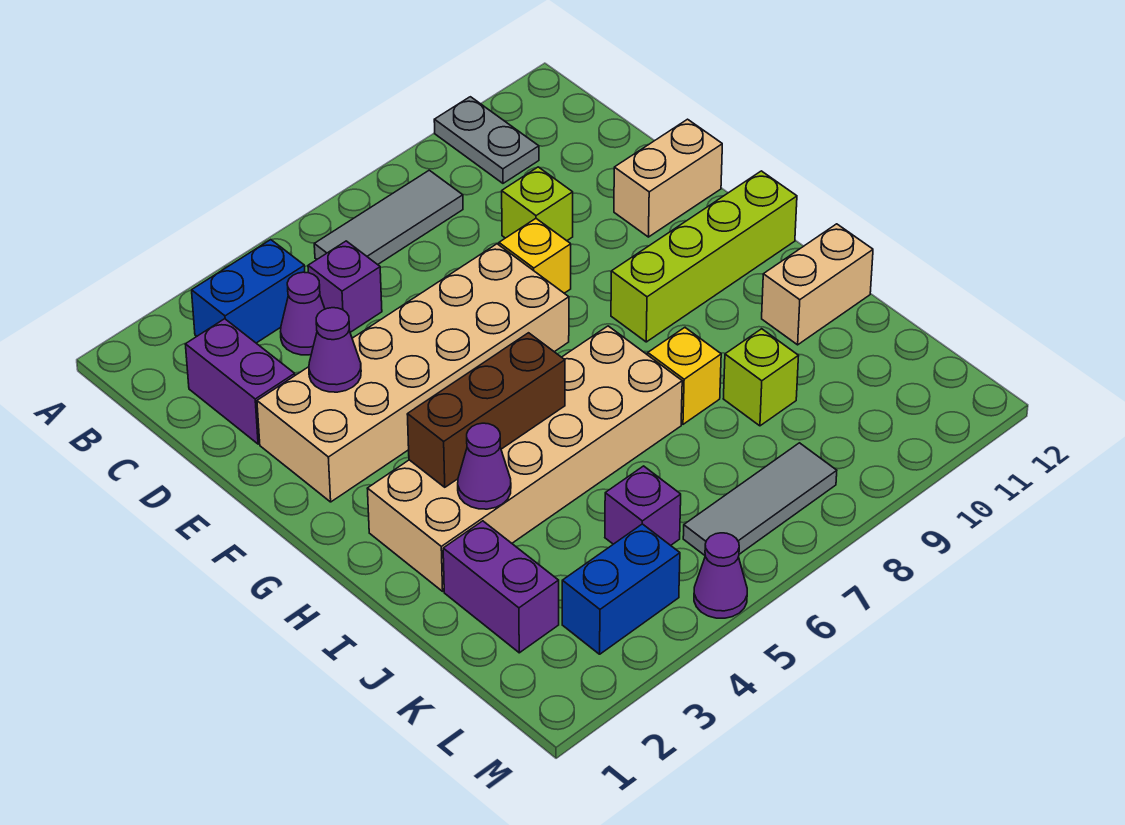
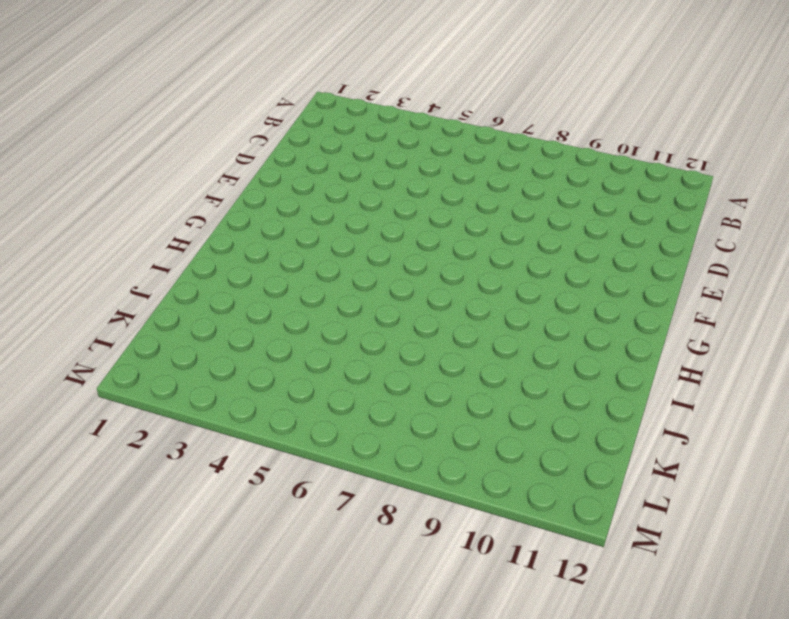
none -> grey 1x2 plate [434,97,539,183]
none -> blue 1x2 brick [192,240,305,343]
none -> grey 1x3 tile [314,170,463,265]

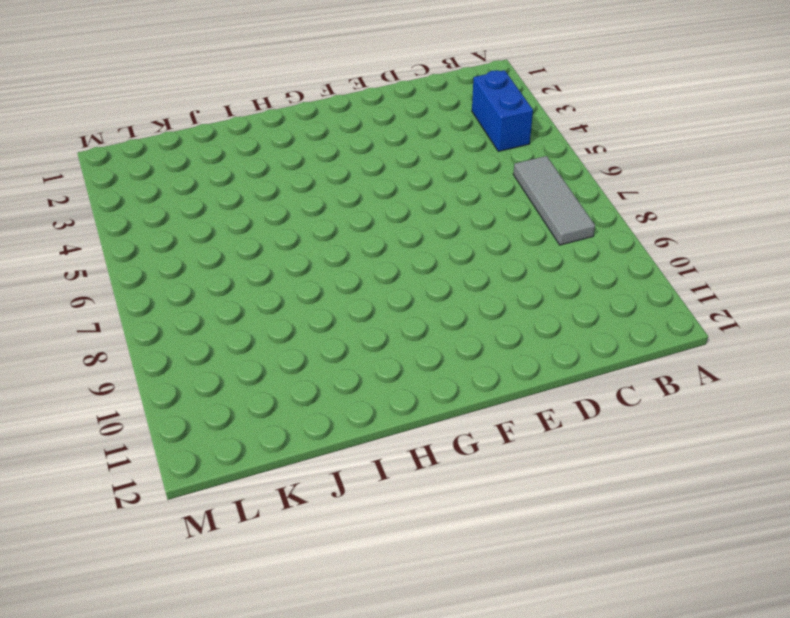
none -> grey 1x2 plate [434,97,539,183]
none -> purple 1x2 brick [185,319,295,444]
none -> purple 1x1 cone [281,272,325,355]

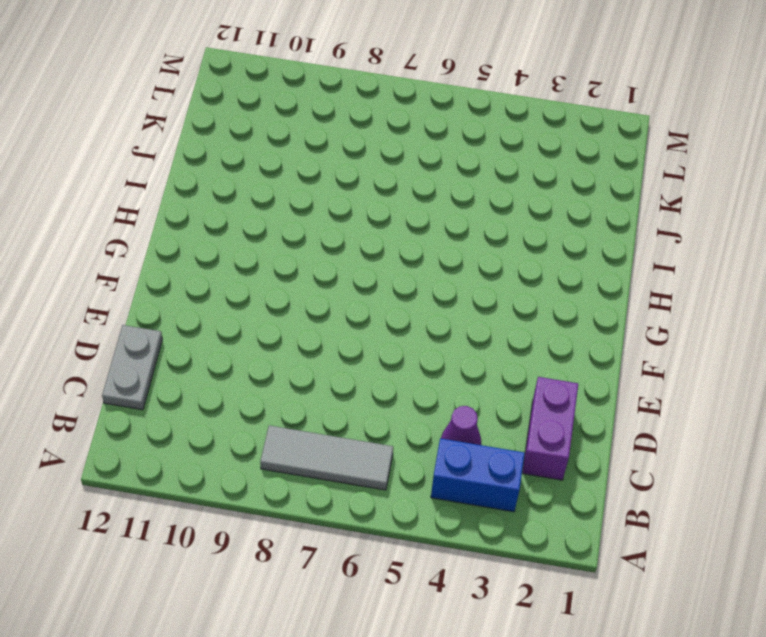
grey 1x2 plate [102,325,162,410] -> grey 1x2 plate moved to [434,97,539,183]
none -> purple 1x1 brick [308,241,382,332]
none -> lime 1x1 brick [502,167,573,241]
none -> tan 2x6 brick [257,244,569,502]

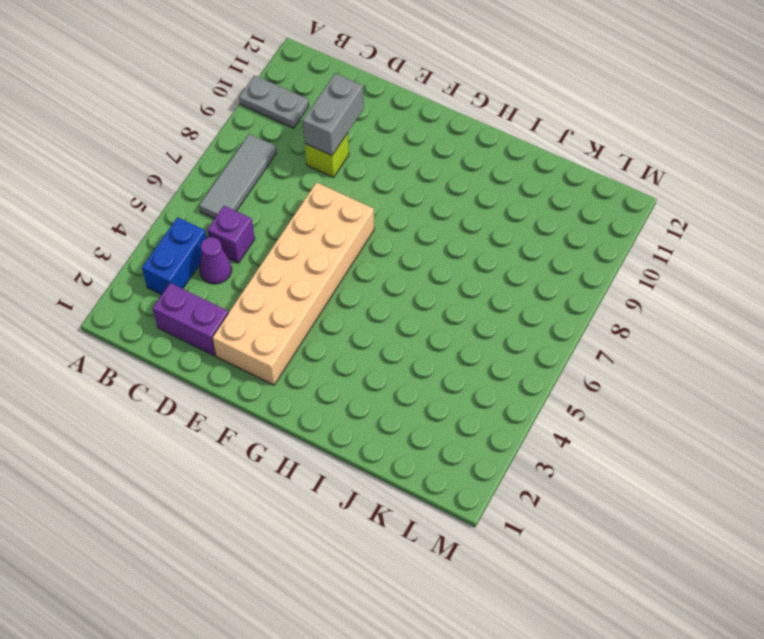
grey 1x2 brick [303,73,364,155] -> none
none -> yellow 1x1 brick [499,219,571,293]
none -> tan 1x2 brick [614,119,722,237]
none -> lime 1x4 brick [611,171,797,342]

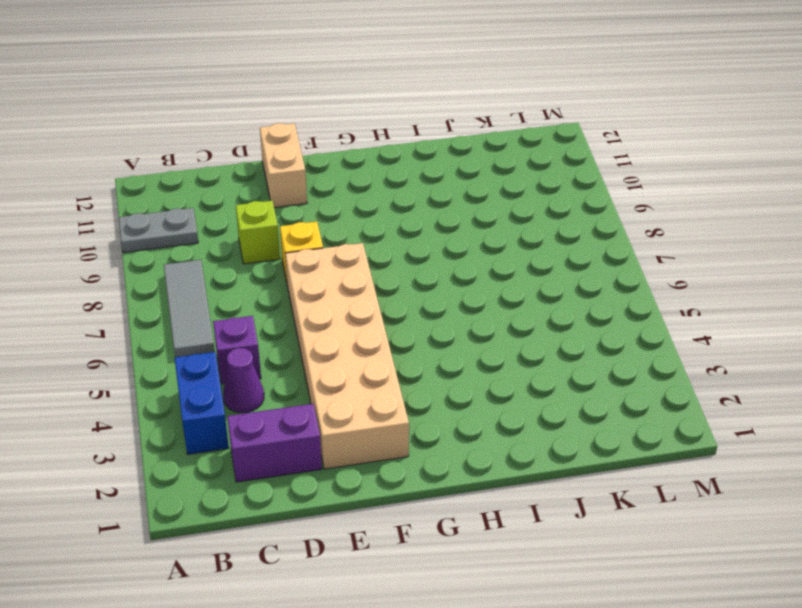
none -> lime 1x4 brick [611,171,797,342]
none -> tan 2x6 brick [367,326,682,591]
none -> yellow 1x1 brick [648,327,721,424]

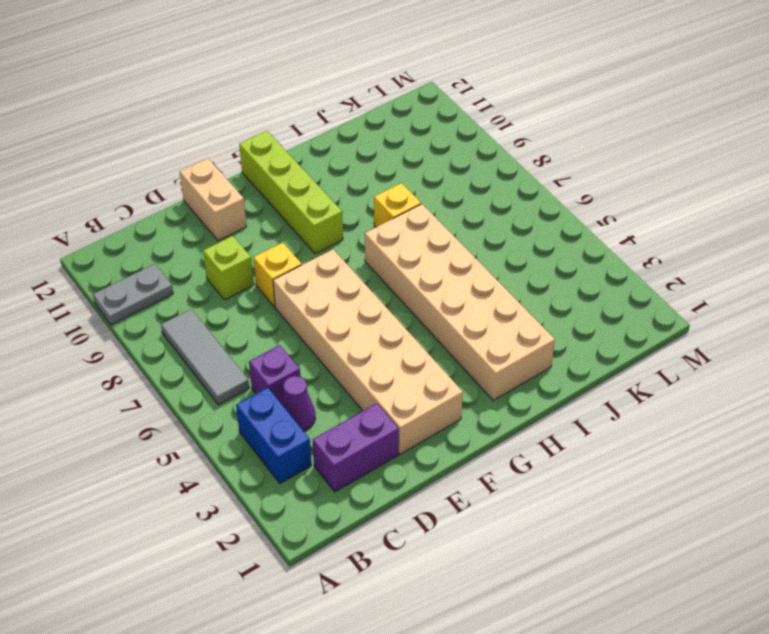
none -> tan 1x2 brick [762,224,873,345]
none -> purple 1x2 brick [443,521,559,653]
none -> lime 1x1 brick [723,329,798,426]

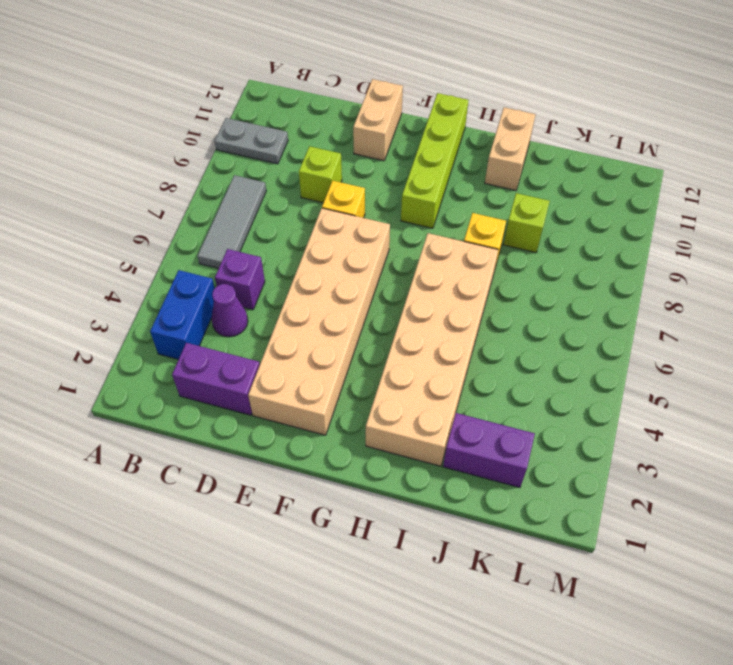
none -> purple 1x1 brick [605,466,681,545]
none -> blue 1x2 brick [562,524,680,654]
none -> grey 1x3 tile [683,443,837,555]

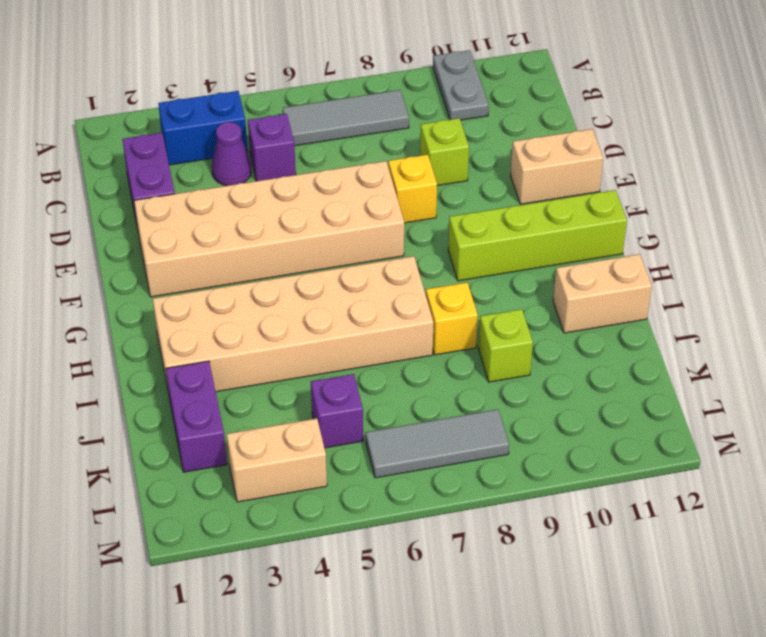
tan 1x2 brick [227,418,327,502] -> blue 1x2 brick [562,524,680,654]
none -> purple 1x1 cone [694,533,747,618]
none -> purple 1x1 cone [309,308,361,392]
none -> brown 1x3 brick [407,333,565,487]

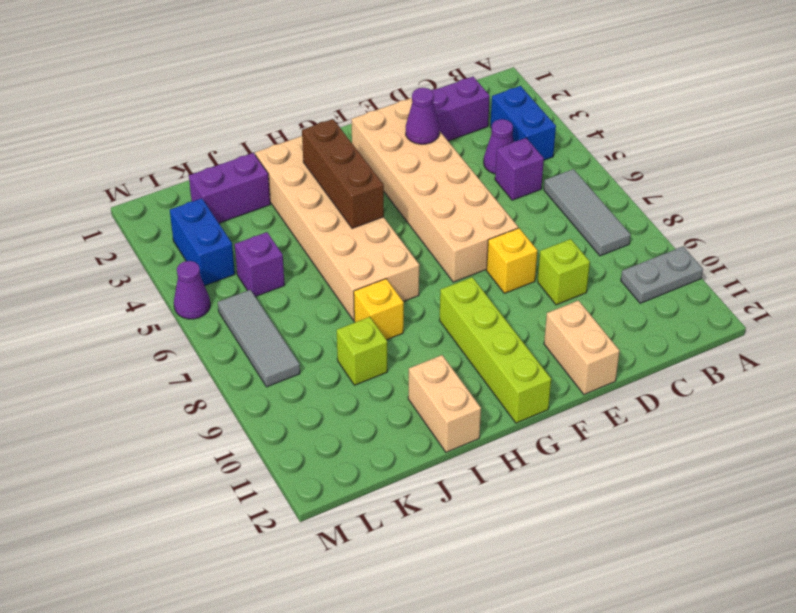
none -> purple 1x1 cone [458,423,511,509]

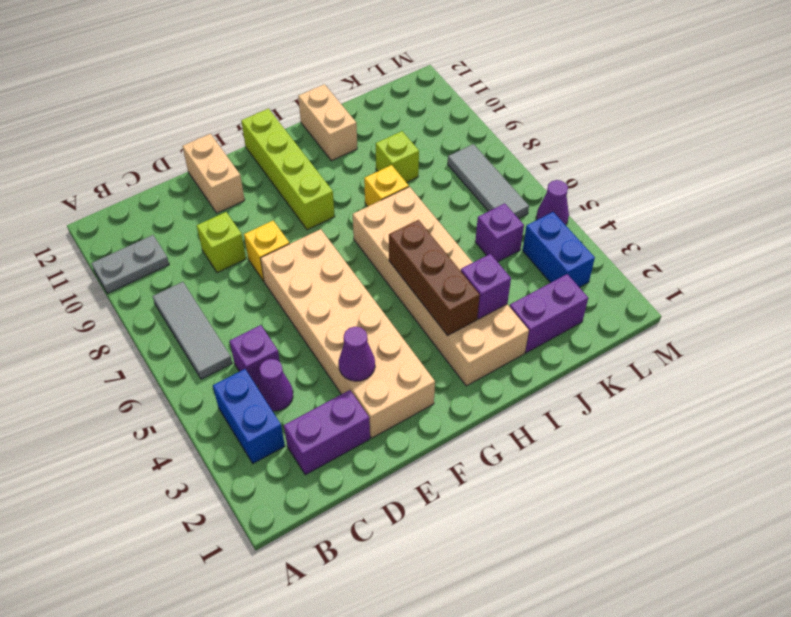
purple 1x1 brick [461,254,511,319] -> purple 1x1 cone [458,423,511,509]

